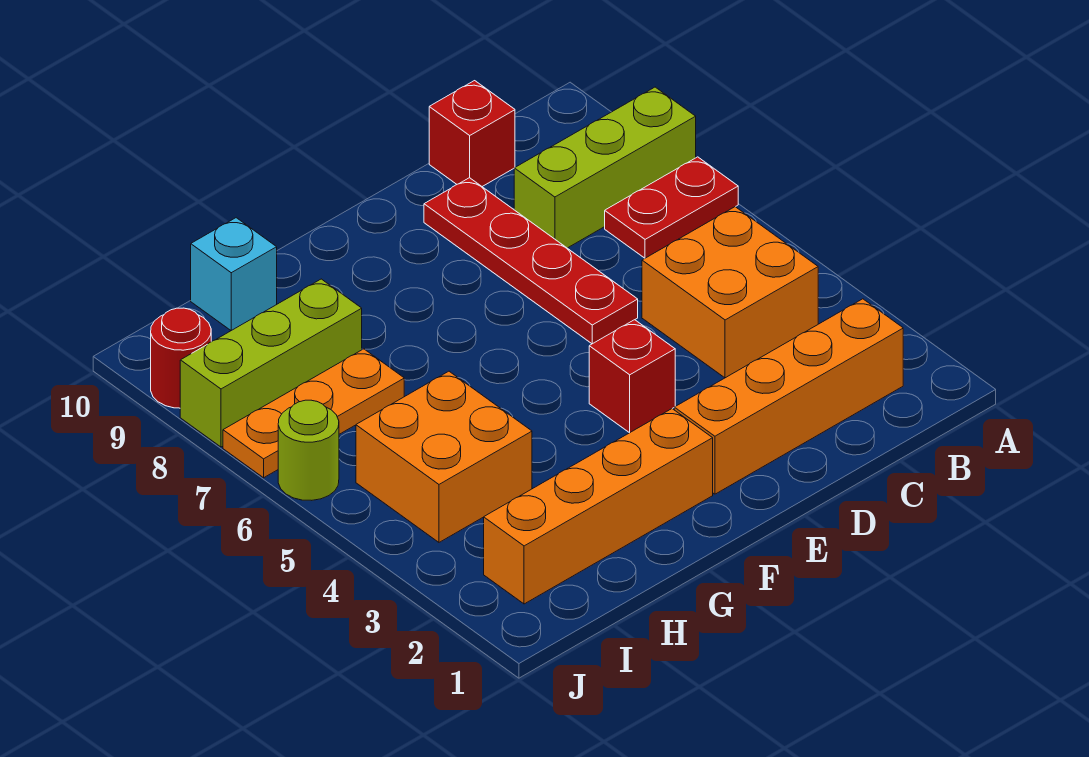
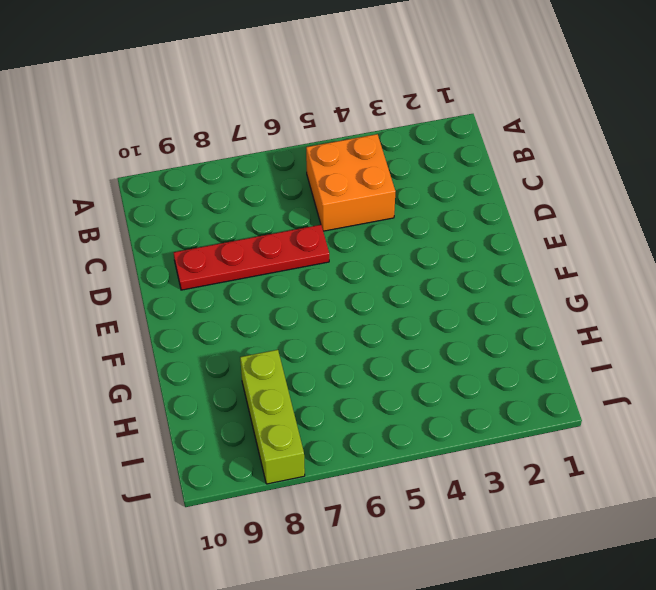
none -> red 1x2 plate [605,157,738,258]
none -> lime 1x3 brick [514,87,696,248]
none -> orange 1x4 brick [674,299,903,494]

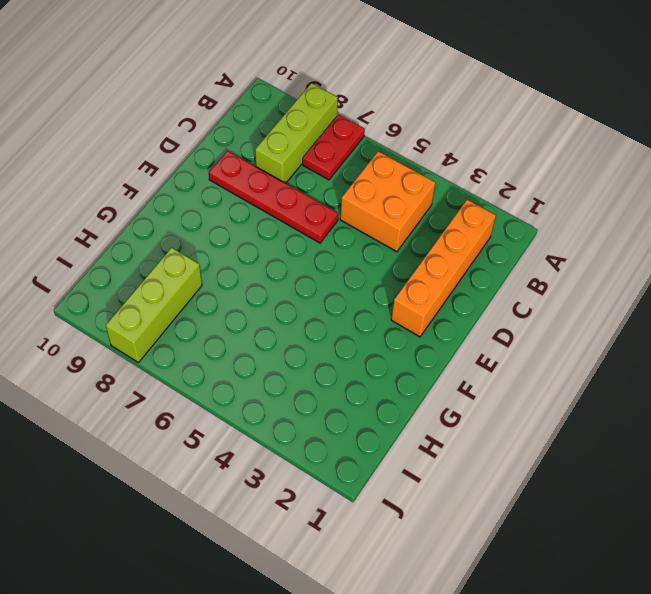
none -> red 1x1 brick [429,81,515,186]
none -> red 1x1 brick [589,320,675,433]
none -> orange 1x4 brick [484,409,713,604]

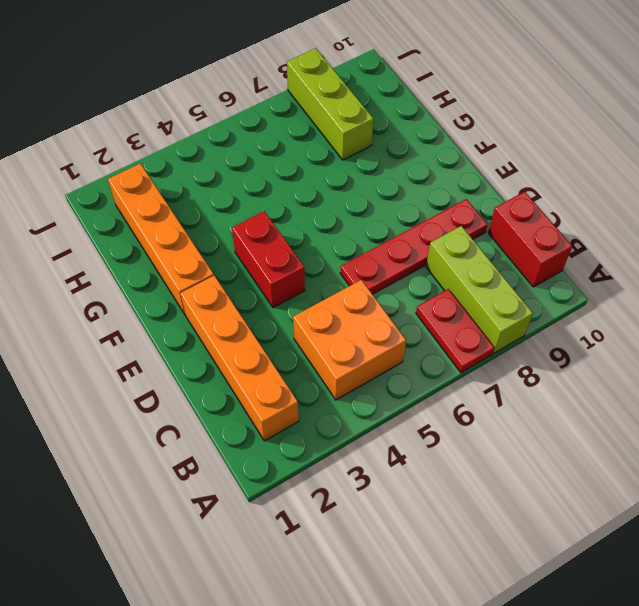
red 1x2 brick [488,192,572,287] -> red 1x1 brick [429,81,515,186]
red 1x2 brick [232,211,305,308] -> red 1x1 brick [589,320,675,433]
none -> orange 2x2 brick [356,371,532,542]
none -> orange 1x3 plate [223,349,404,478]
none -> cyan 1x1 brick [191,218,277,330]

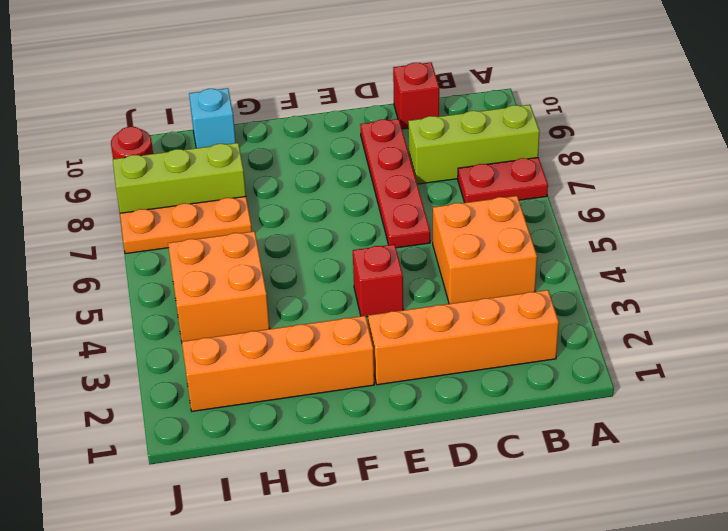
none -> lime 1x1 round brick [278,400,339,500]

